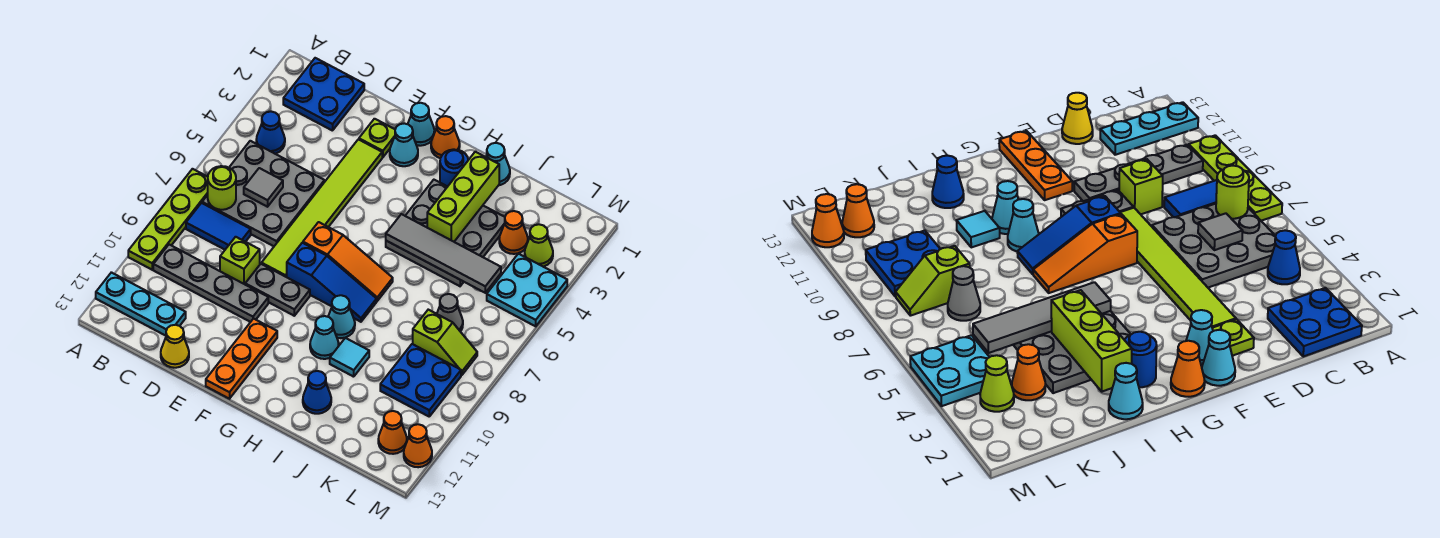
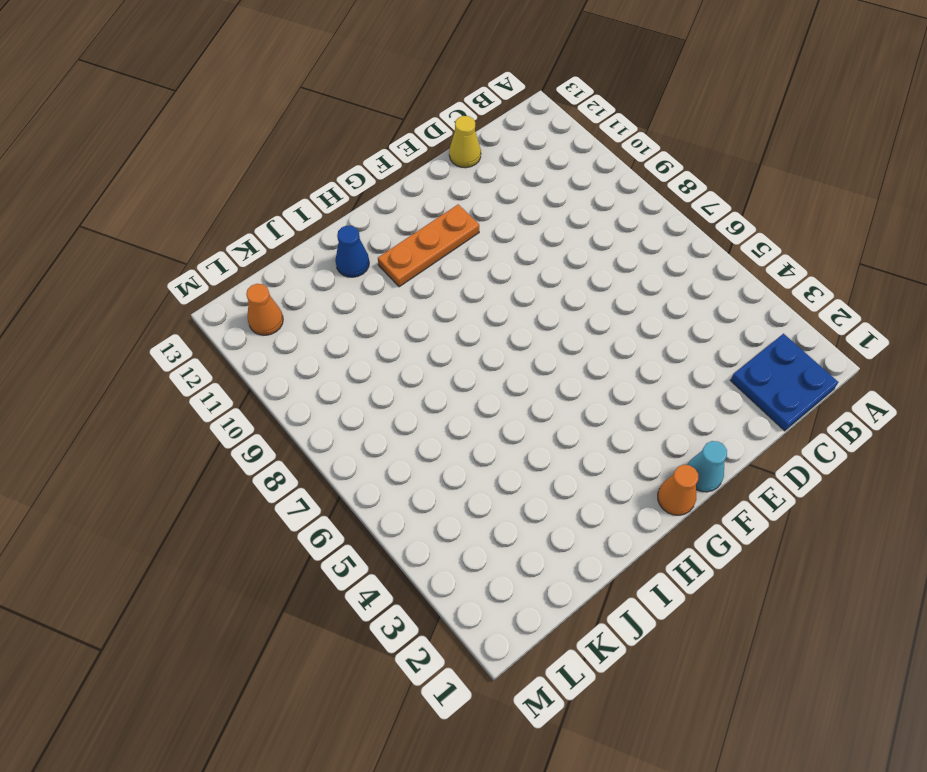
orange 1x3 plate [378,204,479,287] -> orange 1x3 plate turned to [206,319,277,399]
none -> lime 1x4 plate [128,169,208,270]
none -> cyan 1x3 plate [96,272,186,336]
none -> blue 1x1 cone [256,112,285,154]
none -> grey 3x3 plate [202,141,324,246]

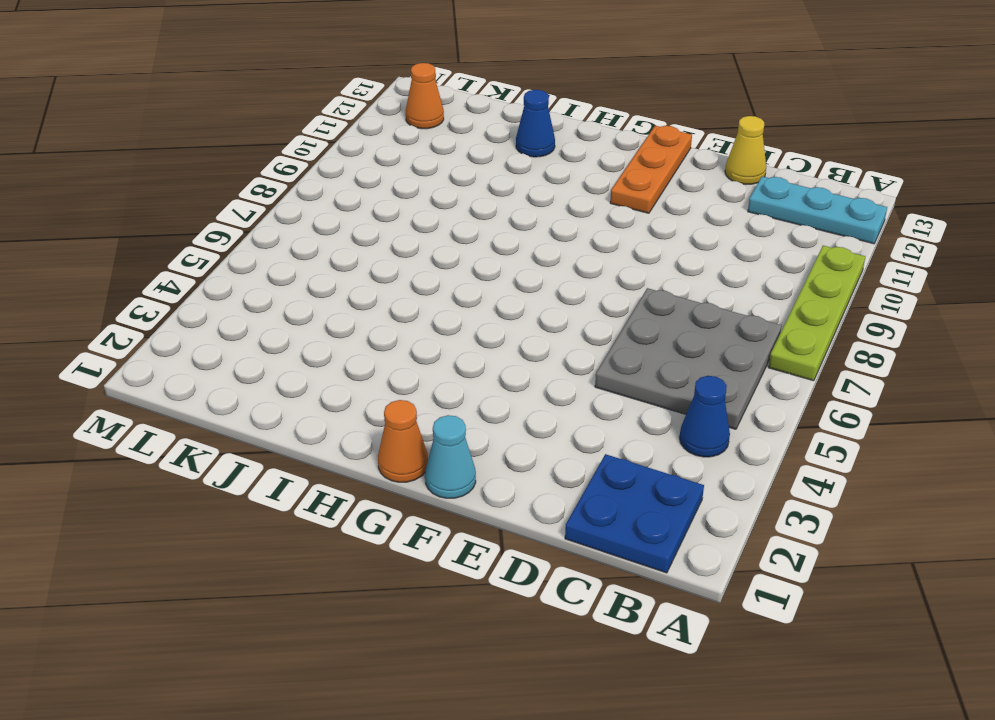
none -> blue 1x2 tile [186,203,251,250]
none -> grey 1x4 plate [153,245,268,322]
none -> lime 1x1 brick [220,237,260,284]
none -> lime 1x1 plate [359,119,395,157]

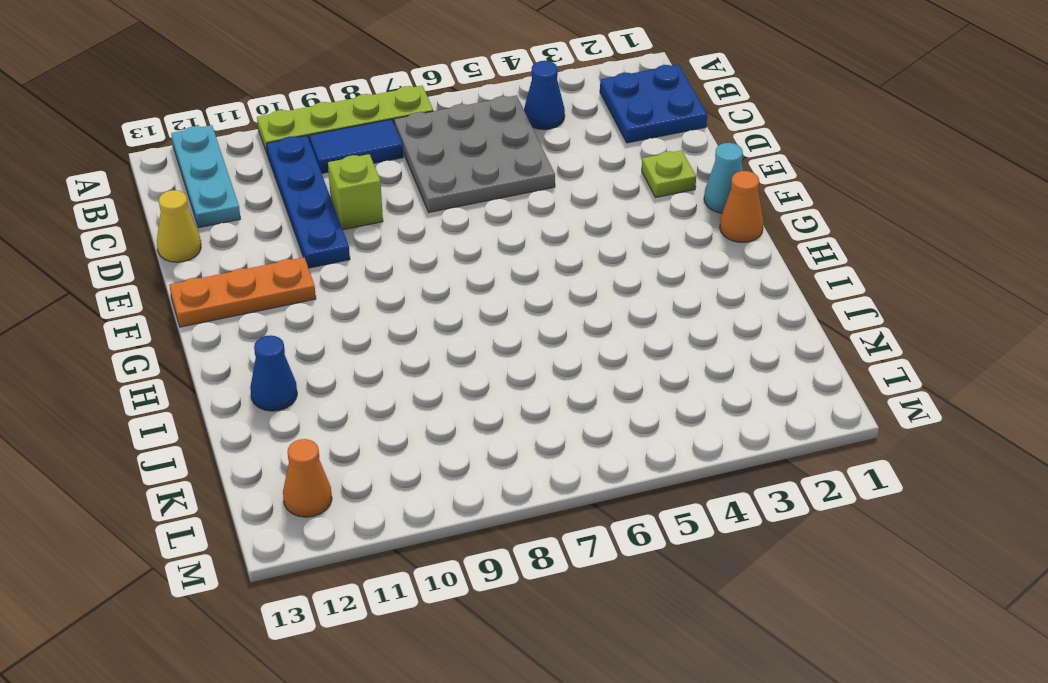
blue 1x2 tile [309,119,403,173] -> blue 1x2 tile turned to [186,203,251,250]
blue 1x4 plate [266,136,350,268] -> grey 1x4 plate [153,245,268,322]
none -> lime 1x6 tile [262,139,382,277]
none -> grey 1x2 plate [245,264,310,316]
none -> cyan 1x1 cone [390,123,418,166]
none -> orange 1x3 slope [303,222,393,301]

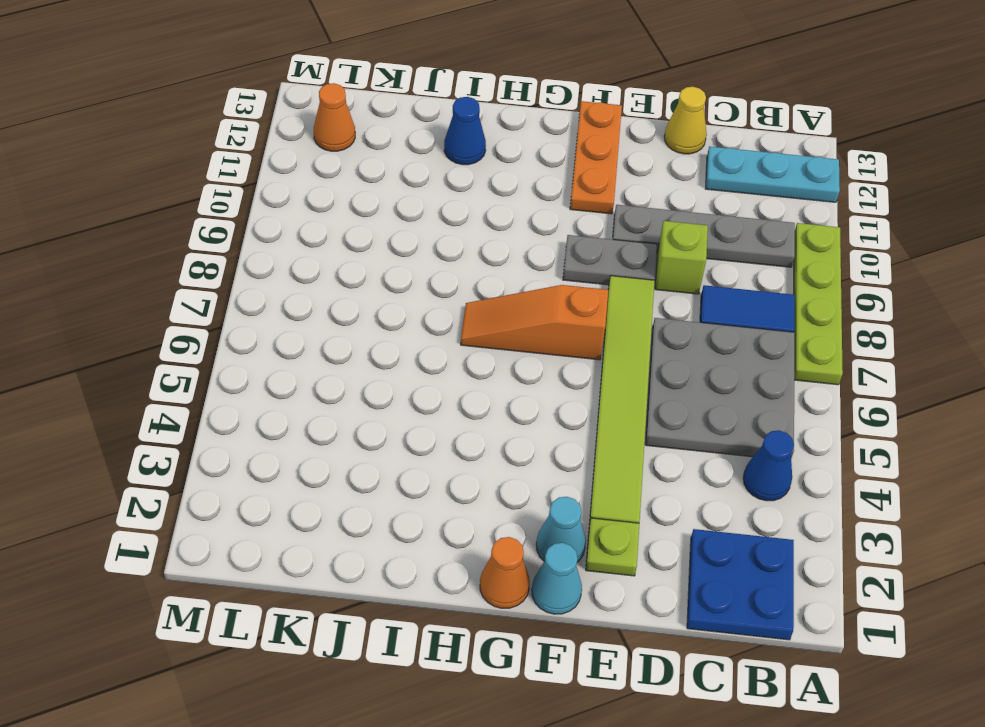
none -> blue 1x3 slope [287,243,377,322]
none -> blue 1x1 round brick [440,149,468,187]
none -> grey 3x3 plate [386,180,505,286]
none -> cyan 1x1 cone [328,295,355,338]

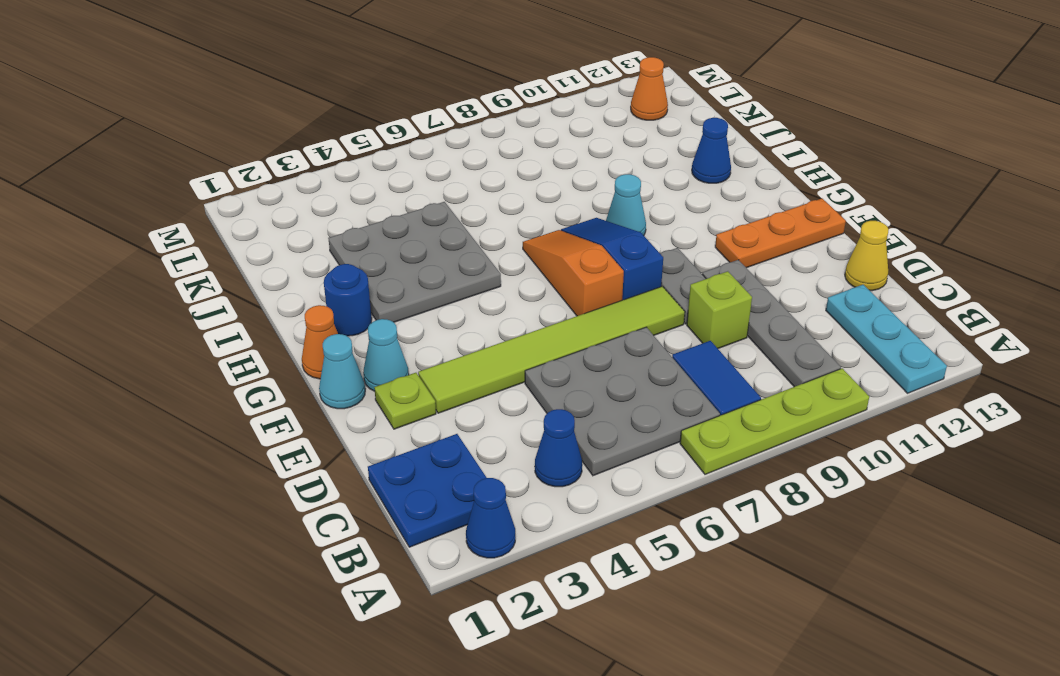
blue 1x1 cone [466,478,515,558] -> none
none -> cyan 1x1 cone [310,316,339,359]
none -> cyan 1x1 cone [486,143,510,185]
none -> cyan 1x1 tile [330,338,369,377]
none -> orange 1x1 cone [499,211,528,254]

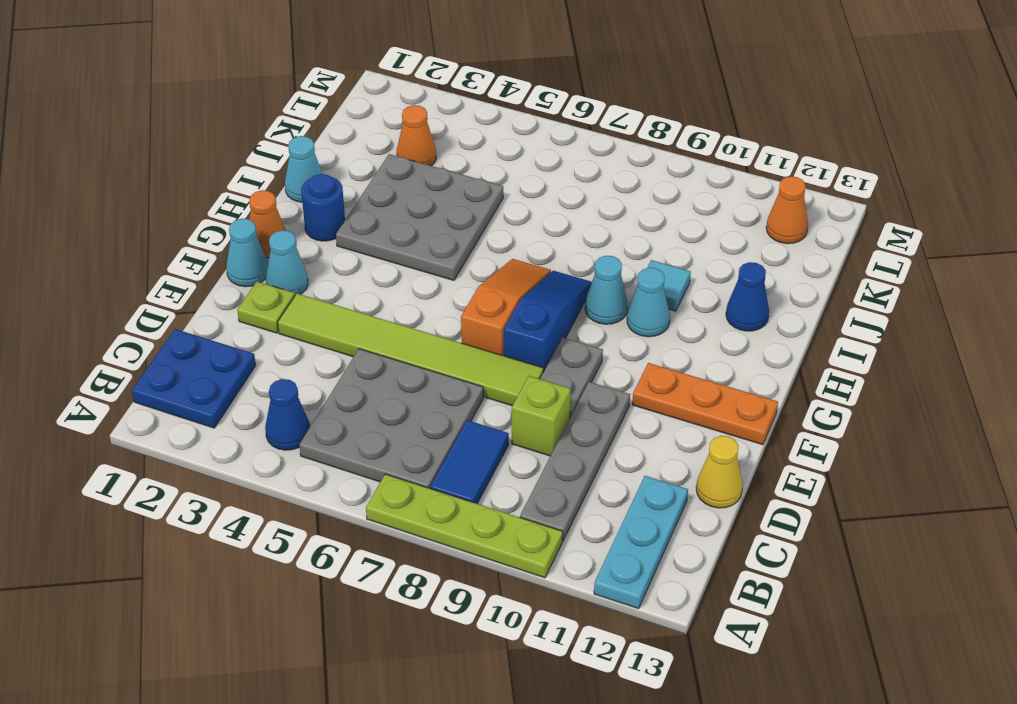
none -> grey 1x1 cone [437,294,463,332]
none -> lime 1x2 slope [413,310,477,375]
none -> blue 2x2 plate [380,344,461,416]
none -> lime 1x1 cone [525,224,553,267]

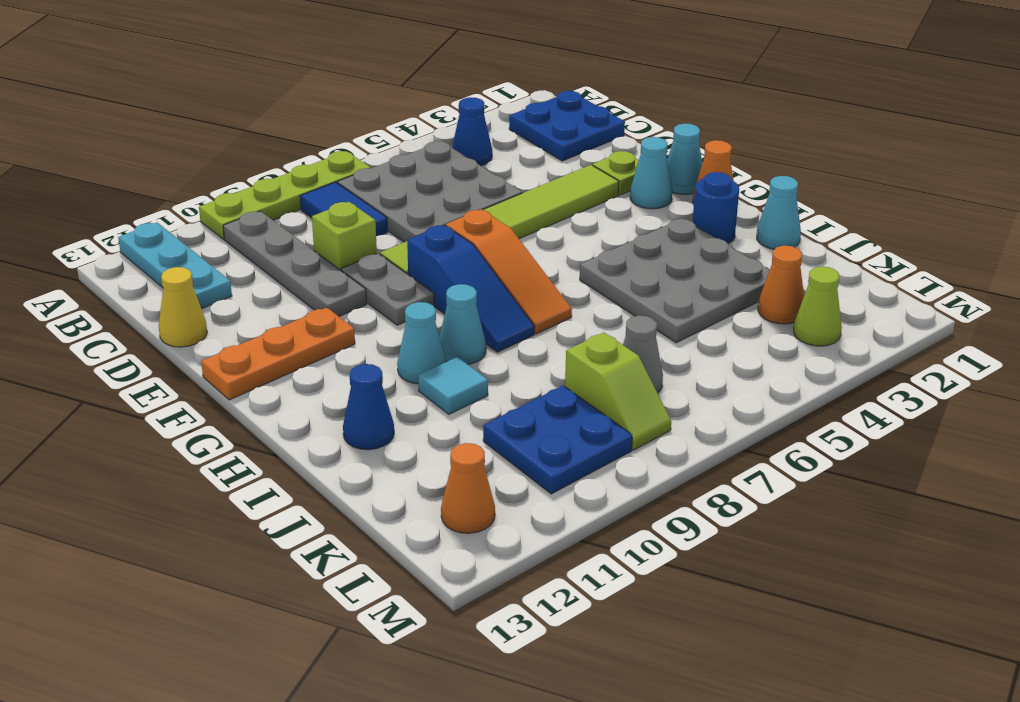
none -> cyan 2x2 plate [487,254,567,326]
none -> orange 1x1 cone [404,424,432,467]
none -> lime 1x1 round brick [208,166,236,210]
none -> grey 1x1 tile [244,168,283,207]

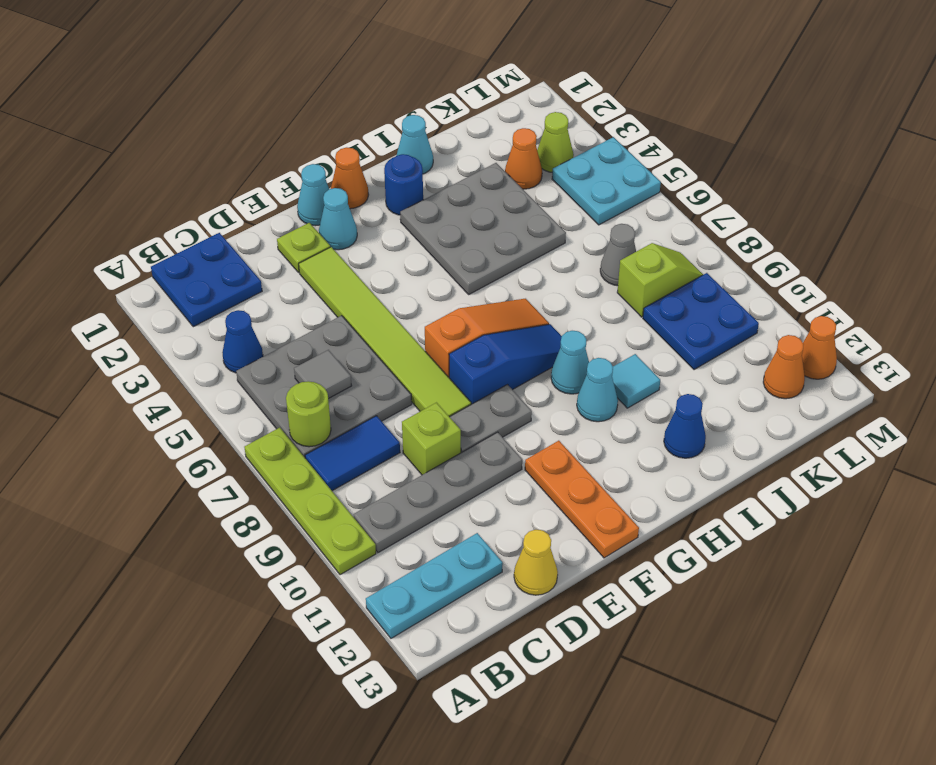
none -> grey 1x4 tile [386,214,501,293]
none -> lime 1x3 brick [427,152,499,242]

